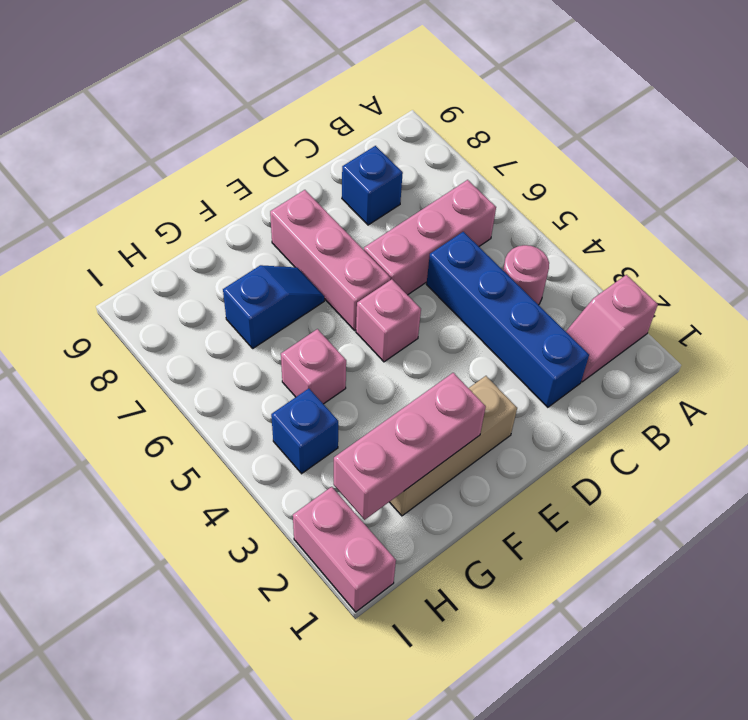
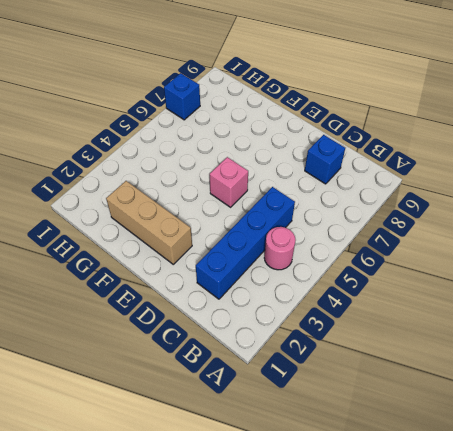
blue 1x1 brick [164,73,200,120] -> blue 1x1 brick moved to [271,389,338,474]
none -> pink 1x2 slope [566,275,658,382]
none -> pink 1x3 brick [364,180,496,295]
none -> pink 1x3 brick [270,190,390,330]

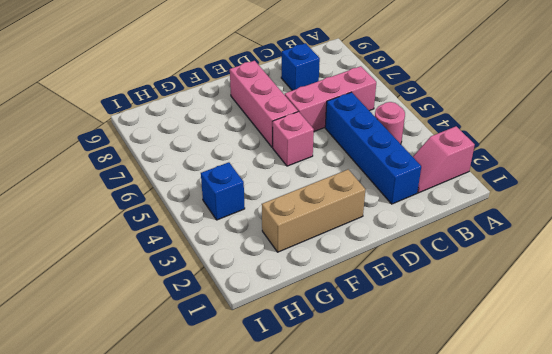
none -> blue 1x2 slope [223,265,324,348]
none -> pink 1x1 brick [281,329,346,404]
none -> pink 1x2 brick [293,487,396,612]

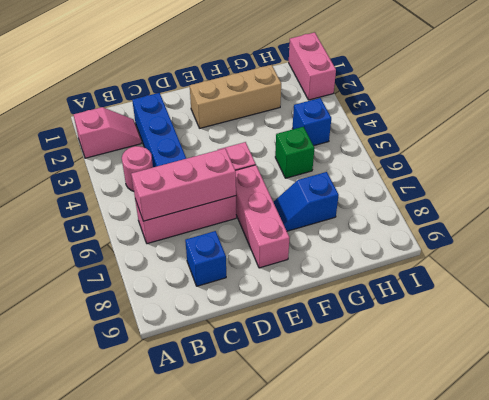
pink 1x3 brick [131,148,236,221] -> pink 1x3 brick moved to [334,373,486,520]
green 1x1 brick [275,127,314,178] -> pink 1x1 brick [281,329,346,404]

